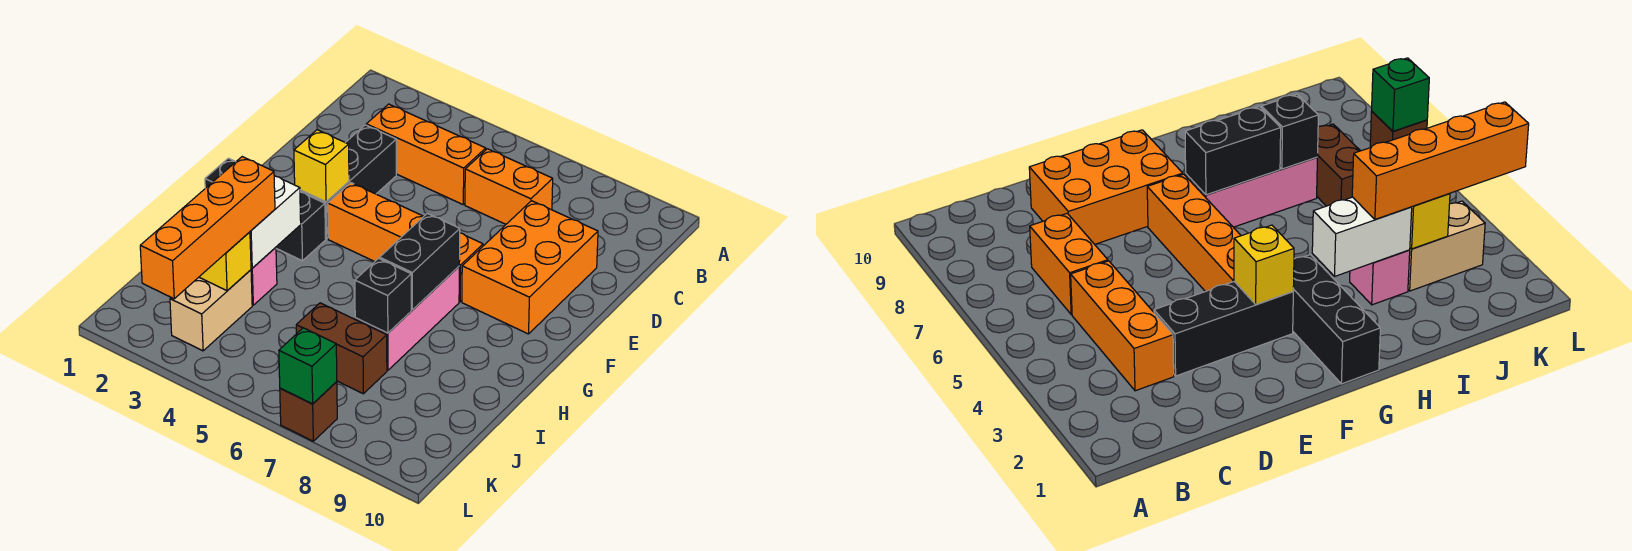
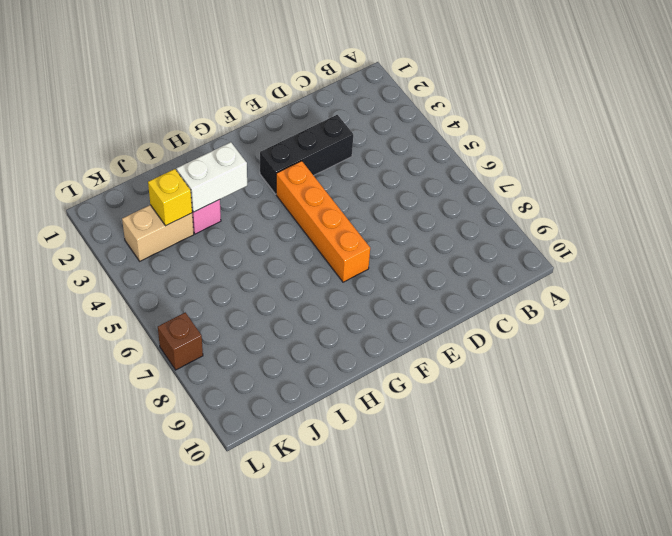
none -> orange 1x3 brick [366,104,486,204]
none -> orange 1x2 brick [465,149,553,224]
none -> orange 2x3 brick [462,201,598,334]

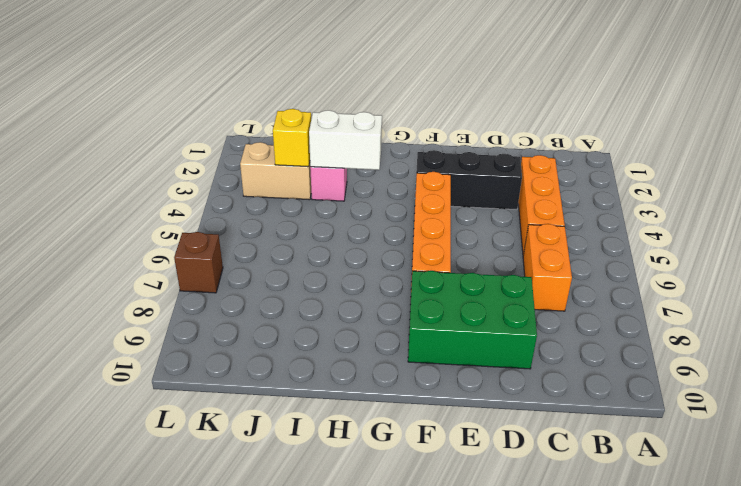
green 2x3 brick [408,271,537,369] -> orange 2x3 brick [462,201,598,334]
none -> black 1x3 brick [205,158,326,261]
none -> pink 1x3 brick [355,267,459,370]
none -> brown 1x2 brick [296,303,387,394]

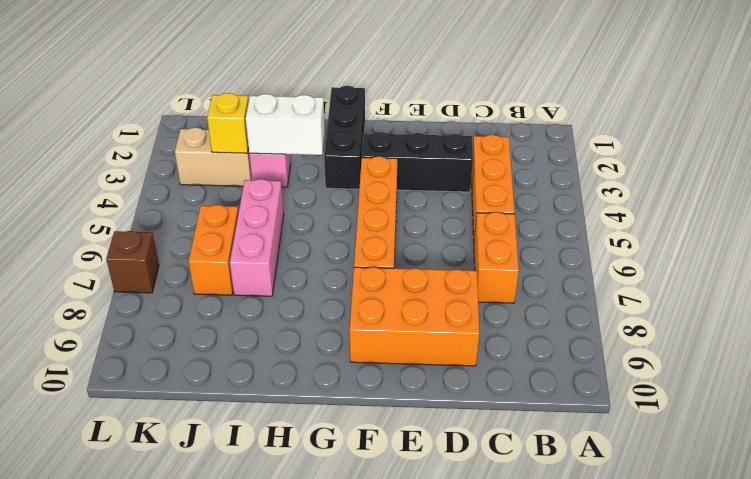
pink 1x3 brick [230,179,284,296] -> pink 1x3 brick turned to [355,267,459,370]
orange 1x2 brick [189,205,239,295] -> brown 1x2 brick [296,303,387,394]
none -> yellow 1x1 brick [294,130,349,202]
none -> black 1x2 brick [380,213,460,310]
none -> black 1x1 brick [355,258,411,333]

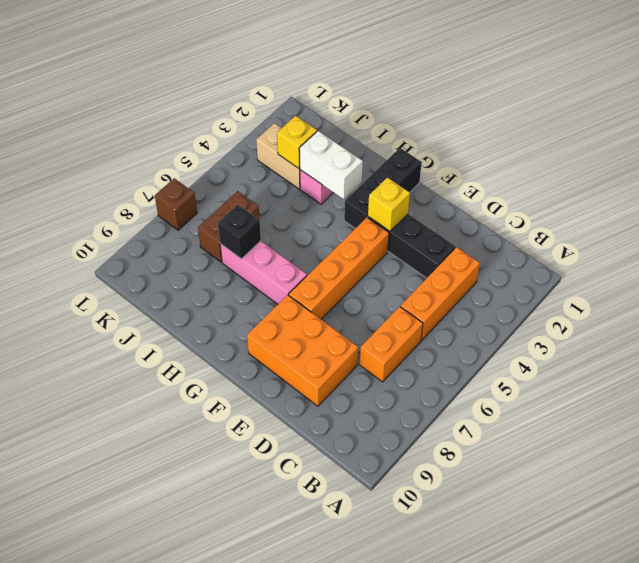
none -> black 1x2 brick [380,213,460,310]
none -> green 1x1 brick [279,328,337,404]
none -> orange 1x4 brick [140,157,275,299]

